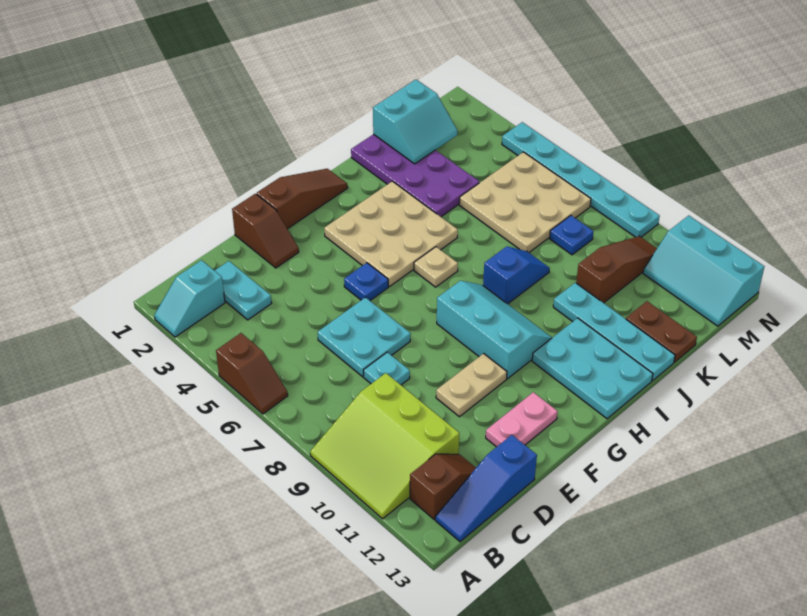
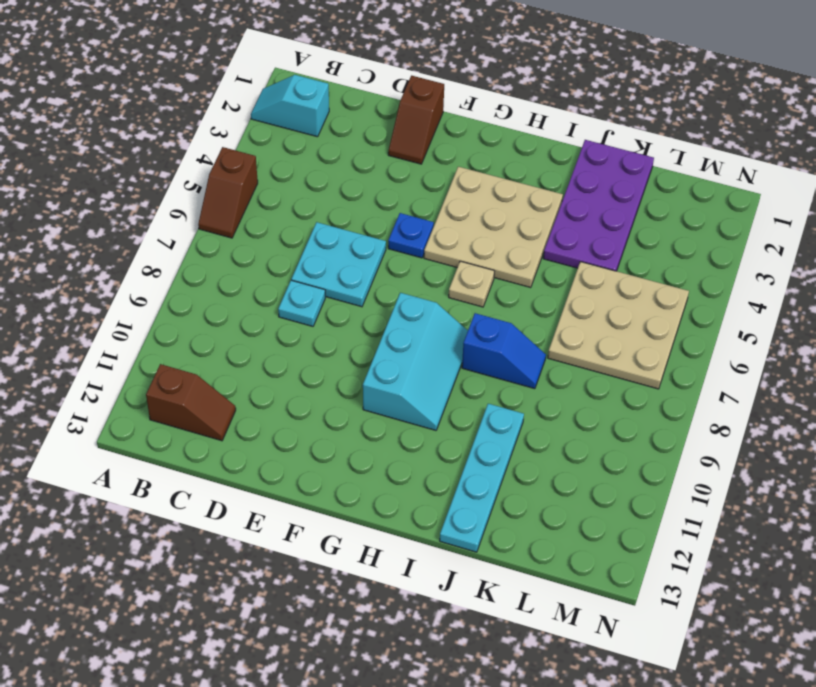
none -> lime 3x3 slope [310,373,459,519]
none -> blue 1x3 slope [435,435,537,542]
none -> cyan 1x2 plate [215,261,272,320]

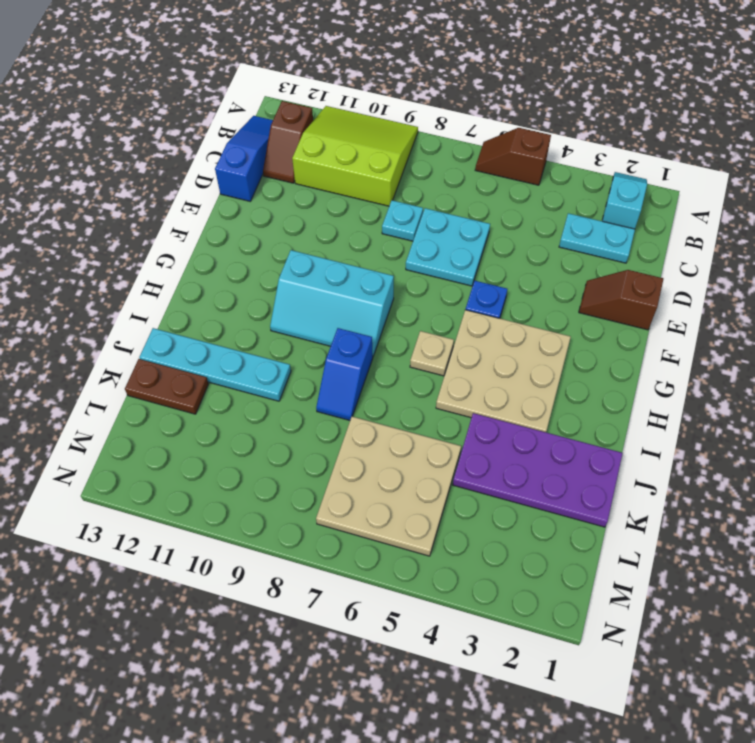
none -> tan 1x2 plate [436,354,507,417]
none -> pink 1x2 plate [486,392,558,447]
none -> brown 1x3 slope [257,169,348,229]

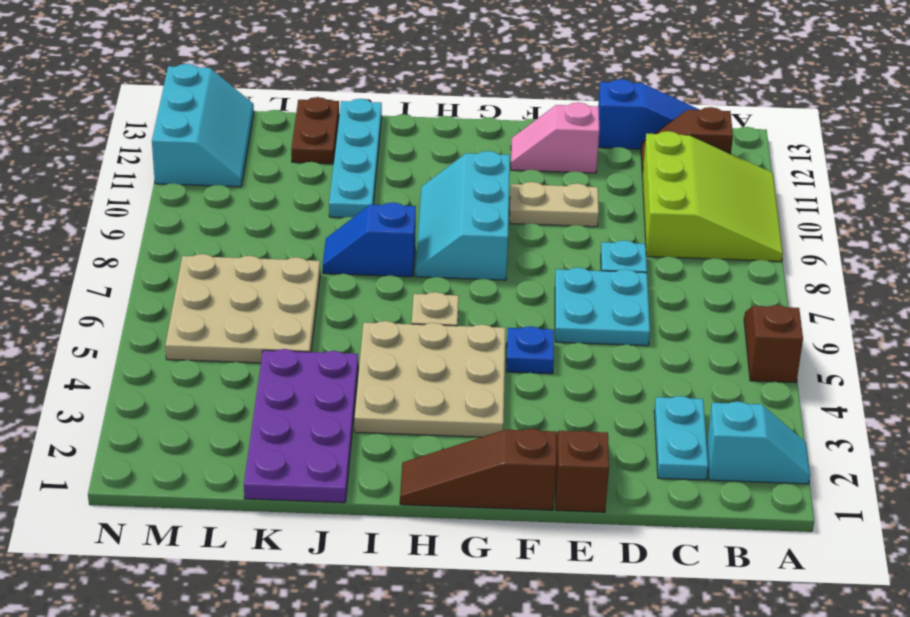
pink 1x2 slope [511,102,599,173] -> pink 1x2 plate [486,392,558,447]
none -> cyan 2x3 plate [532,318,653,419]
none -> brown 1x3 slope [576,236,657,303]
none -> blue 1x1 plate [550,216,593,255]

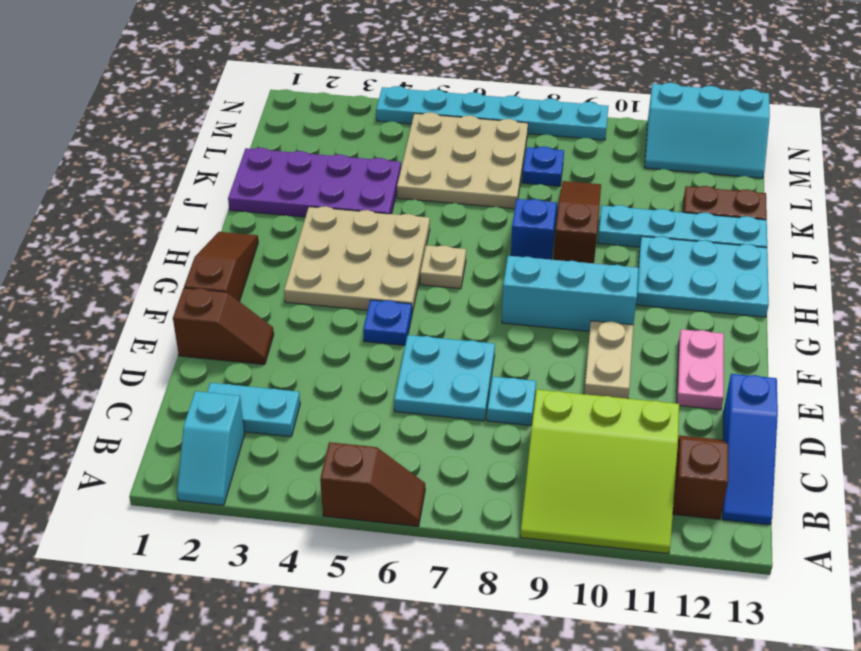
brown 1x3 slope [553,181,601,263] -> brown 1x3 slope moved to [576,236,657,303]
none -> cyan 2x2 slope [373,80,457,164]

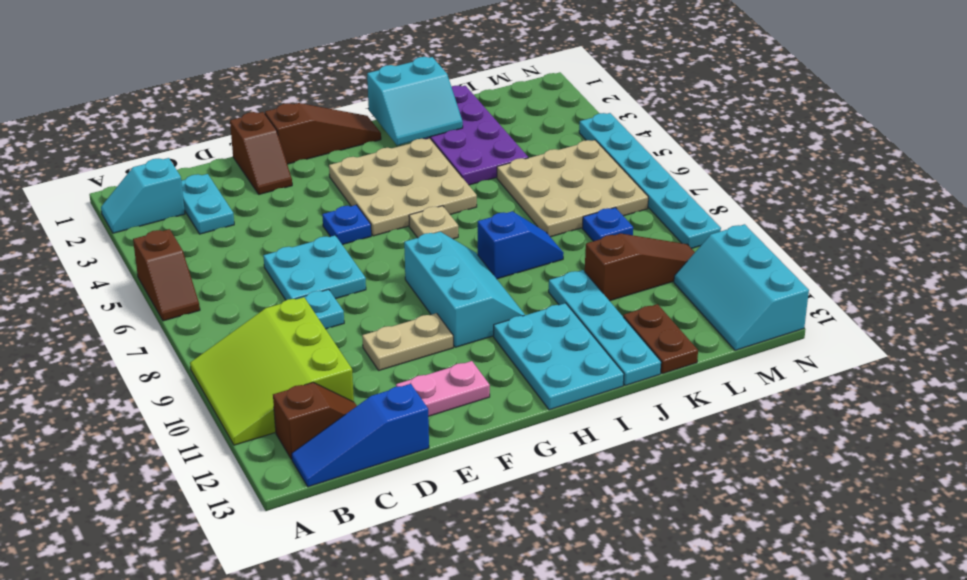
cyan 2x2 slope [367,57,463,145] -> cyan 2x2 slope moved to [373,80,457,164]

